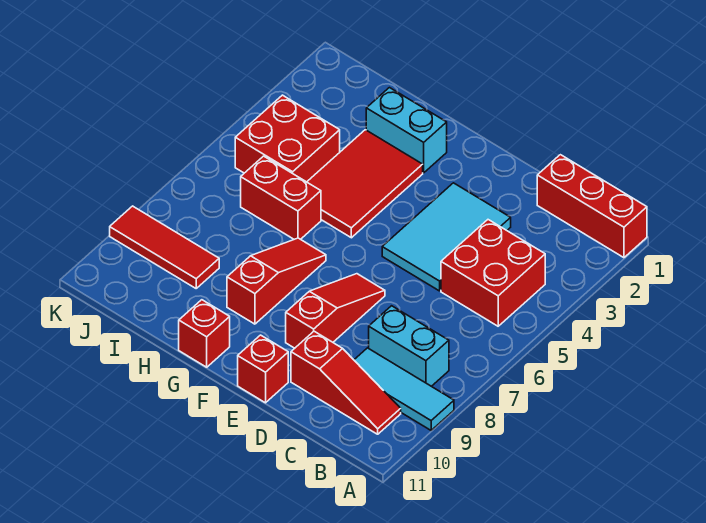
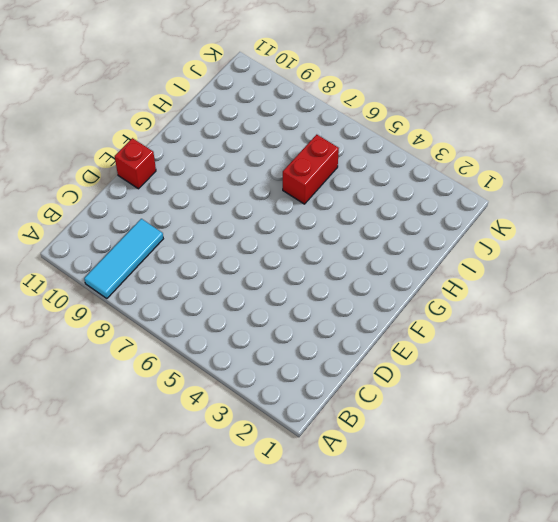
none -> red 1x3 brick [537,155,647,258]
none -> red 2x2 brick [441,220,545,326]
none -> cyan 1x2 brick [369,306,449,386]

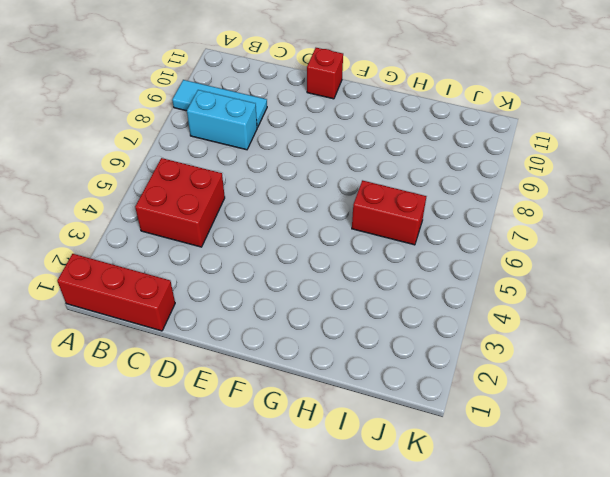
none -> red 1x3 slope [291,331,401,434]
none -> cyan 2x3 tile [382,183,511,291]
none -> red 1x3 slope [286,274,385,348]

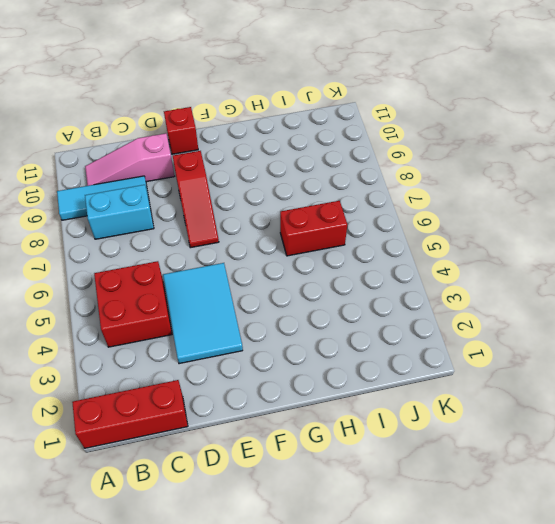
pink 1x3 slope [85,133,175,186] -> red 1x3 slope [291,331,401,434]
none -> cyan 1x2 brick [366,88,447,173]
none -> red 2x3 tile [307,130,423,238]
none -> red 1x3 slope [227,238,326,324]

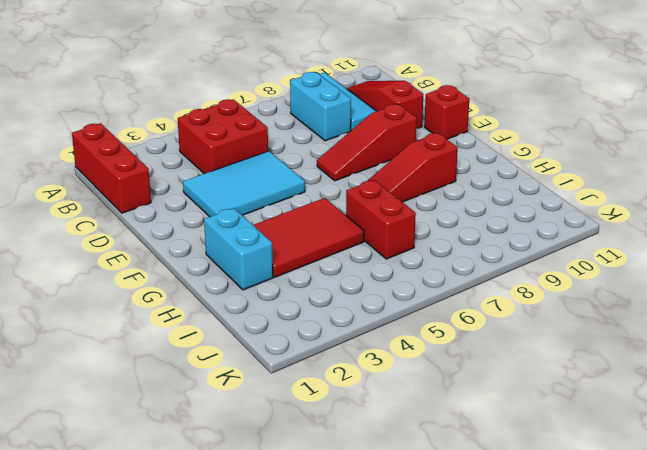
none -> red 1x1 brick [179,300,230,367]
none -> red 2x2 brick [235,95,340,182]
none -> red 1x3 tile [110,206,219,288]

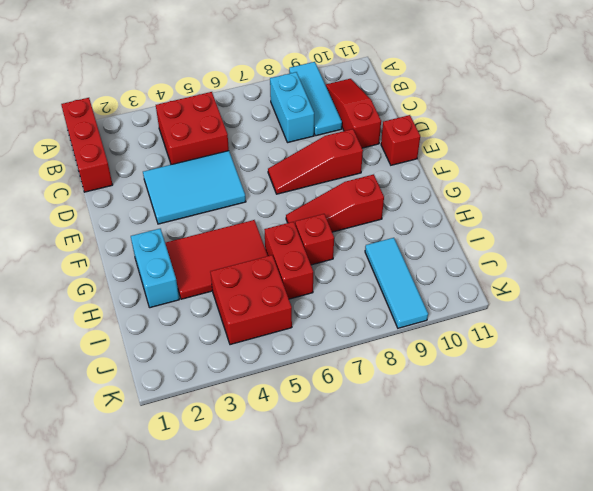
red 1x1 brick [295,214,334,265] -> red 1x1 brick moved to [179,300,230,367]
cyan 1x3 tile [365,238,428,328] -> red 1x3 tile [110,206,219,288]

